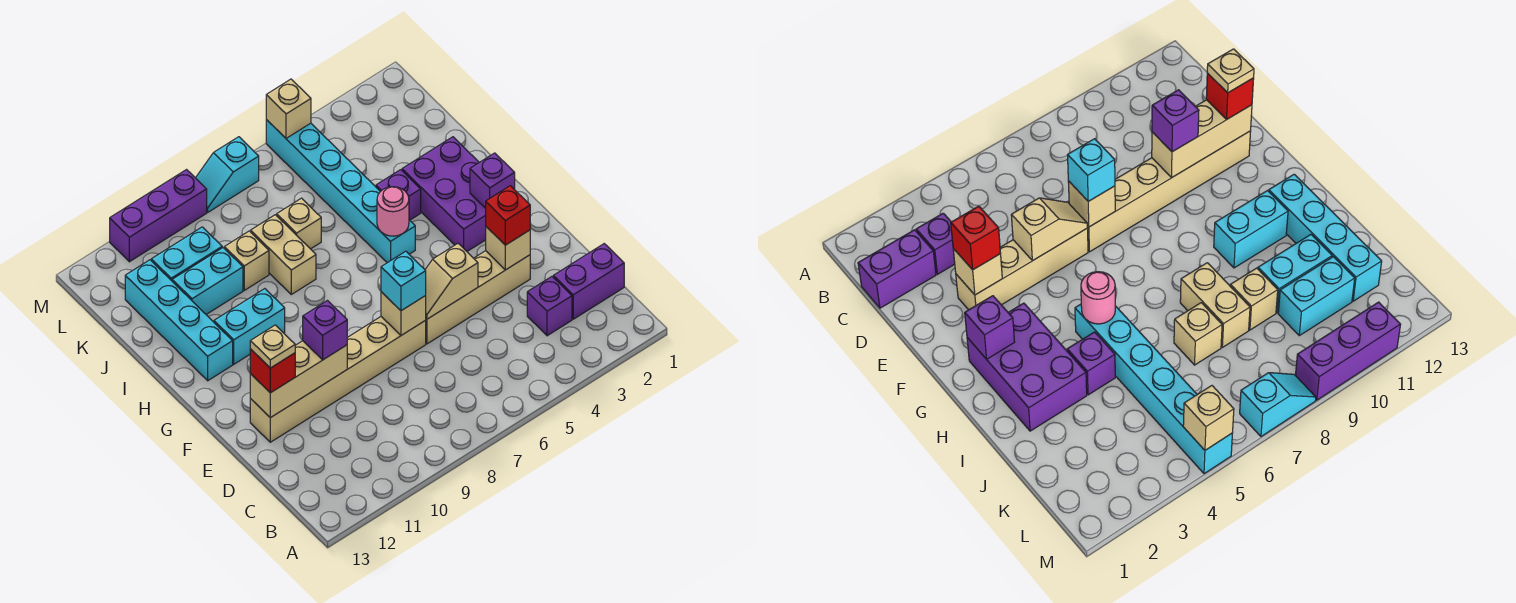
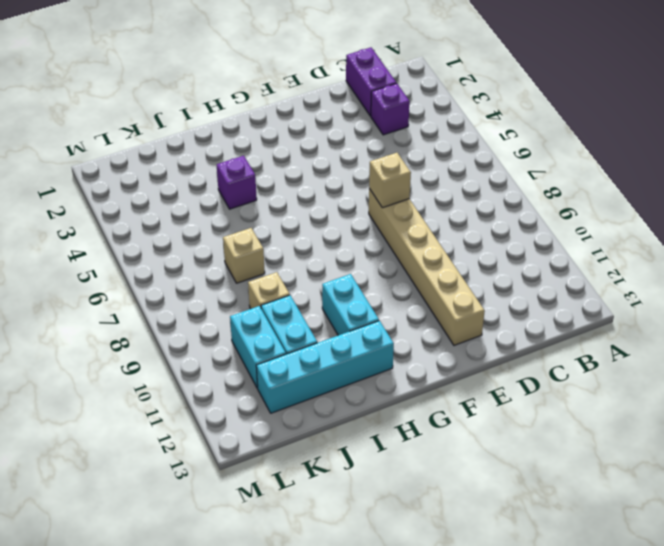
none -> tan 1x4 brick [426,251,530,344]
none -> purple 2x3 brick [402,137,486,251]
none -> cyan 1x6 brick [266,120,415,263]

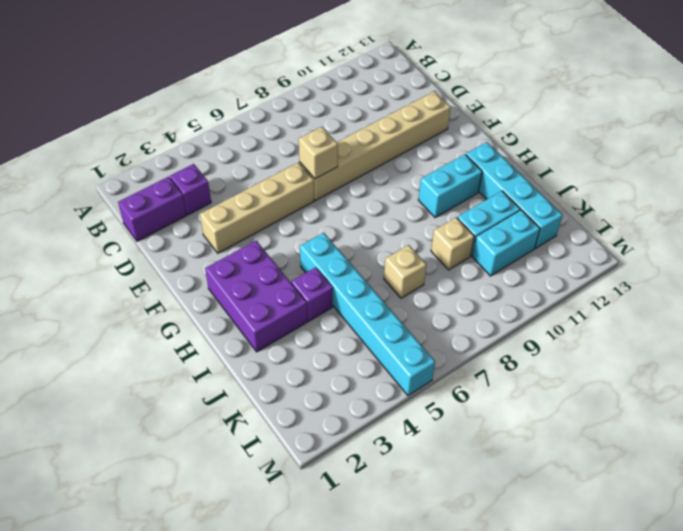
none -> tan 1x2 brick [251,215,316,294]
none -> cyan 1x2 slope [196,137,259,212]
none -> purple 1x3 brick [110,170,207,262]

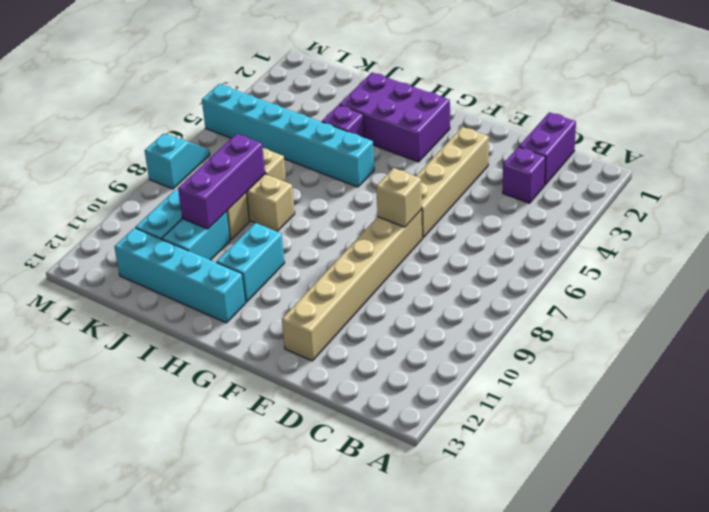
purple 1x3 brick [178,134,265,229] -> purple 1x3 brick moved to [110,170,207,262]
cyan 1x2 slope [145,134,210,189] -> cyan 1x2 slope turned to [196,137,259,212]
none -> tan 1x1 brick [486,227,530,270]
none -> tan 1x2 slope [425,244,478,319]
none -> tan 1x3 brick [250,341,347,418]

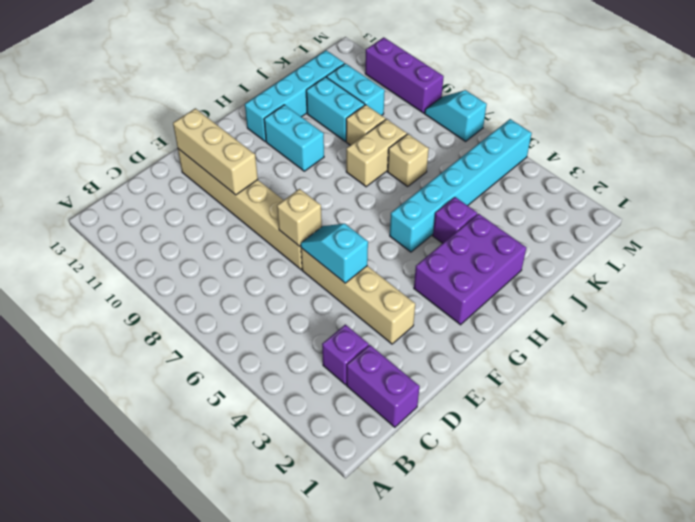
cyan 1x2 slope [301,224,368,283] -> tan 1x2 slope [425,244,478,319]
none -> tan 1x1 brick [486,227,530,270]
none -> purple 1x1 brick [470,153,515,208]
none -> pink 1x1 round brick [377,187,409,236]

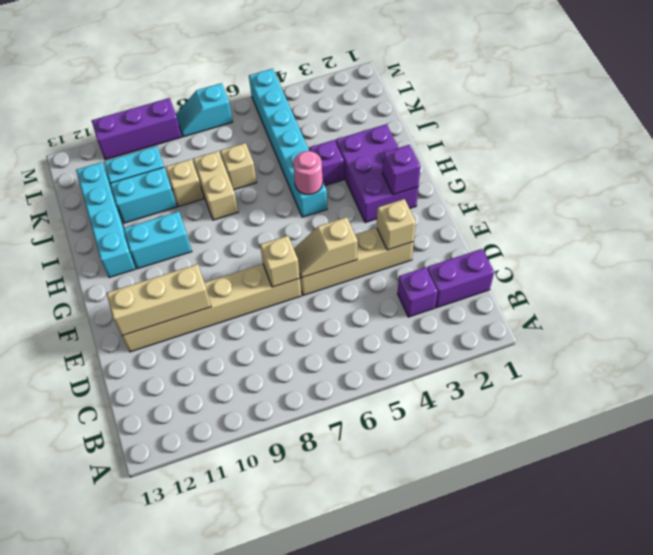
none -> tan 1x1 brick [266,79,311,138]
none -> red 1x1 brick [486,186,530,245]
none -> cyan 1x1 brick [381,251,426,311]

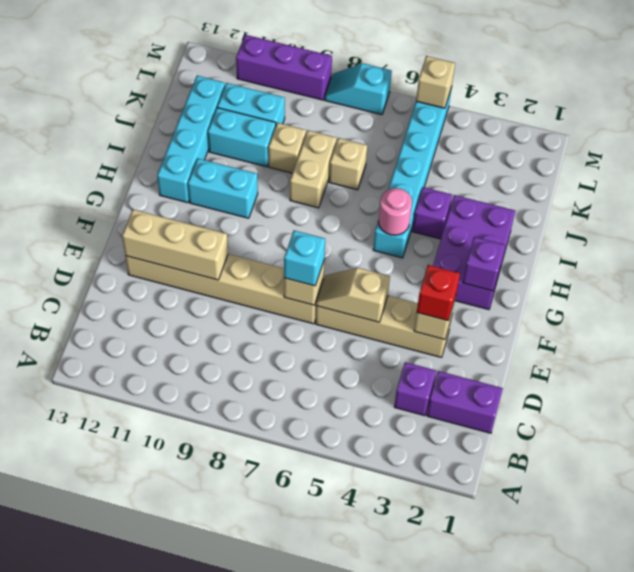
none -> purple 1x1 brick [303,301,347,360]
none -> red 1x1 brick [250,349,295,393]
none -> tan 1x1 plate [250,325,295,368]

